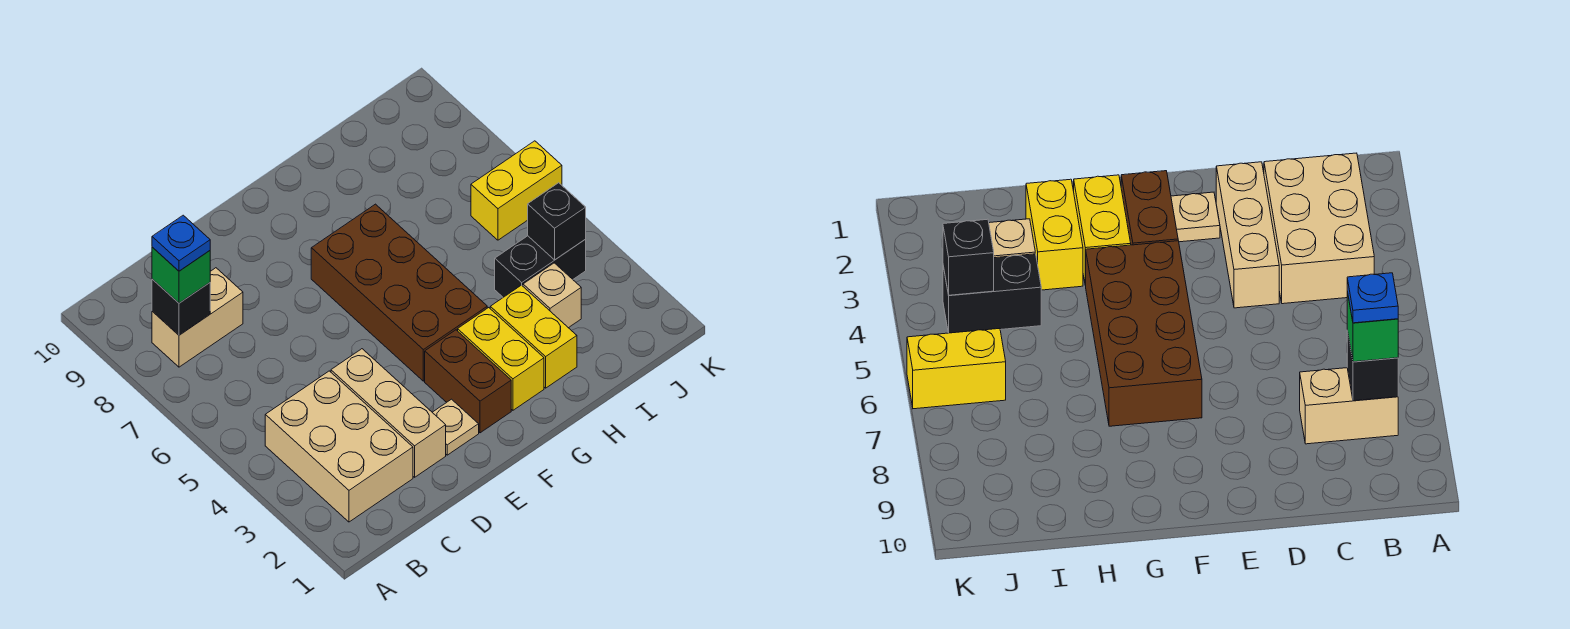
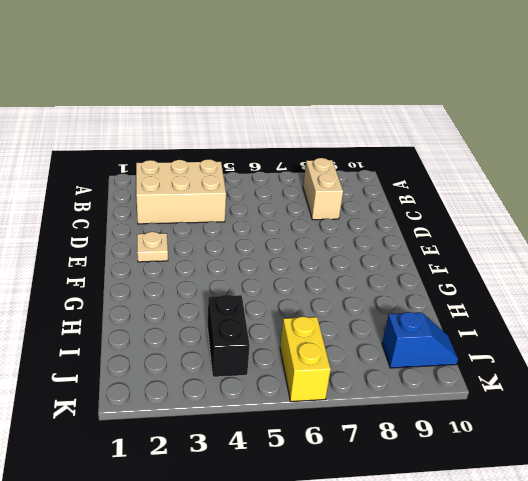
blue 1x2 slope [382,312,458,368] -> none
none -> tan 1x3 brick [331,349,446,477]
none -> brown 1x2 brick [425,330,511,433]
none -> brown 2x4 brick [311,204,487,381]

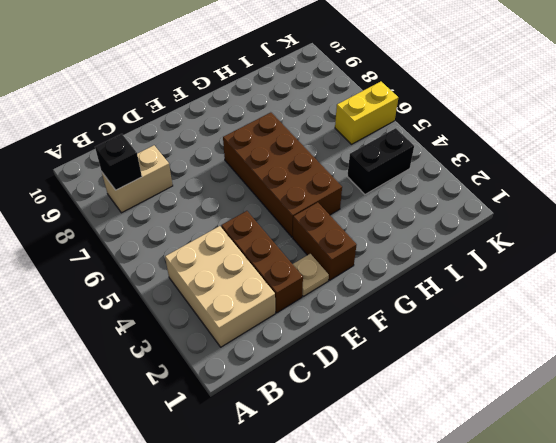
brown 1x3 brick [221,211,303,313] -> tan 1x3 brick [331,349,446,477]
none -> yellow 1x2 brick [458,308,544,410]
none -> yellow 1x2 brick [490,285,577,388]
none -> tan 1x1 brick [523,263,581,328]

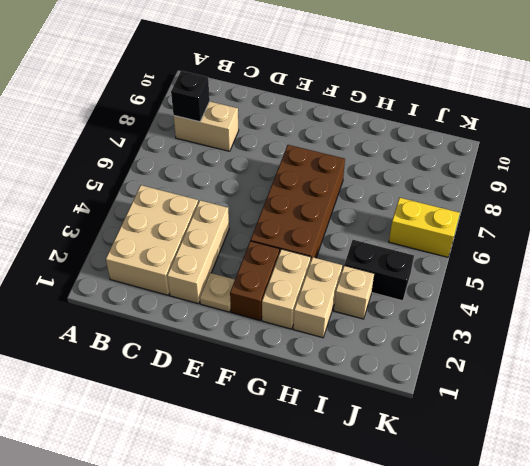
tan 1x2 brick [262,249,311,329] -> yellow 1x2 brick [458,308,544,410]
tan 1x2 brick [293,257,342,338] -> yellow 1x2 brick [490,285,577,388]
none -> black 1x1 brick [528,183,586,260]
none -> green 1x1 brick [152,247,210,303]
none -> blue 1x1 plate [152,215,210,271]

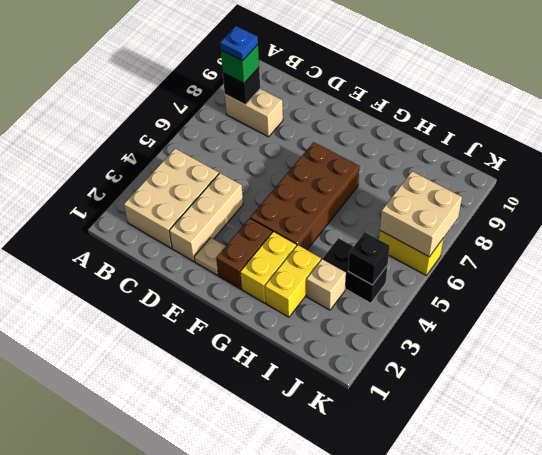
tan 2x2 brick [380,171,462,257] -> none

